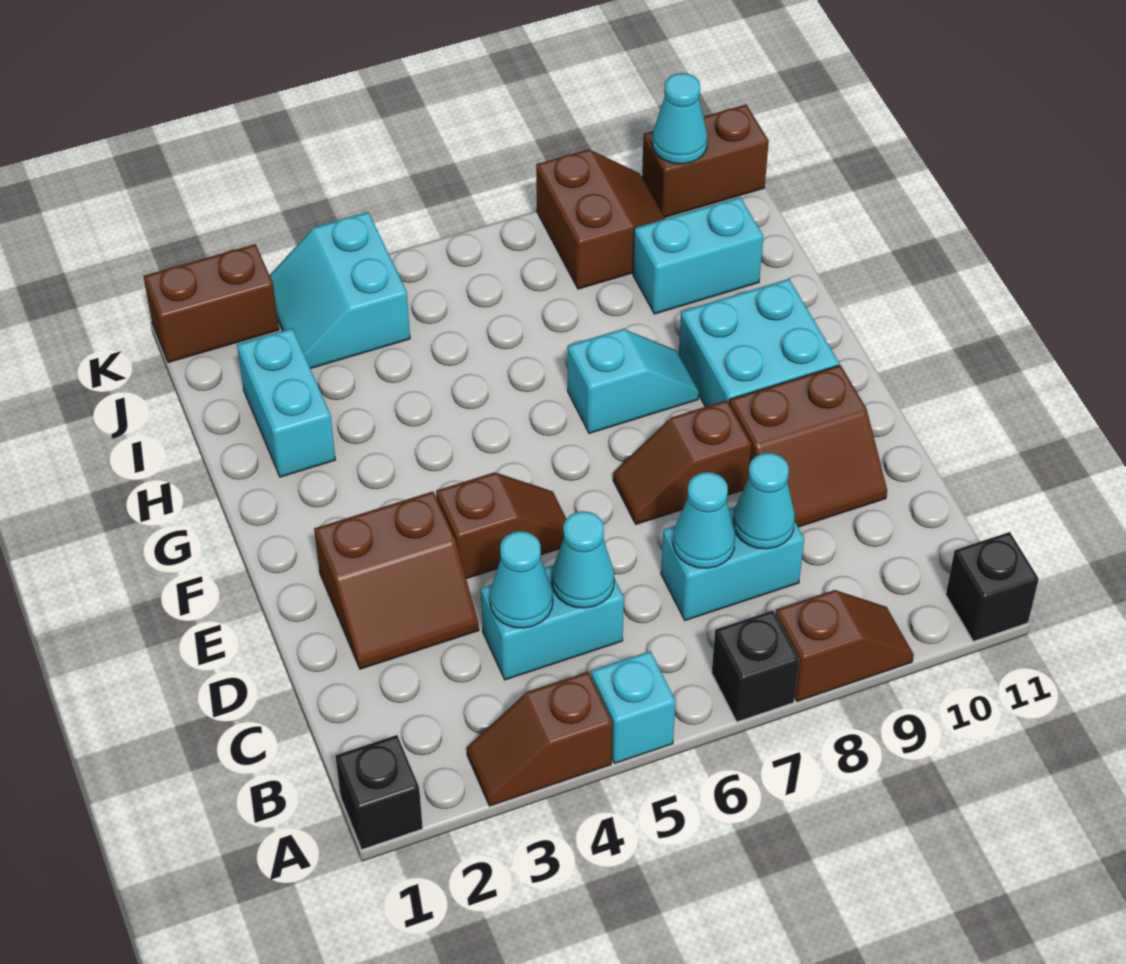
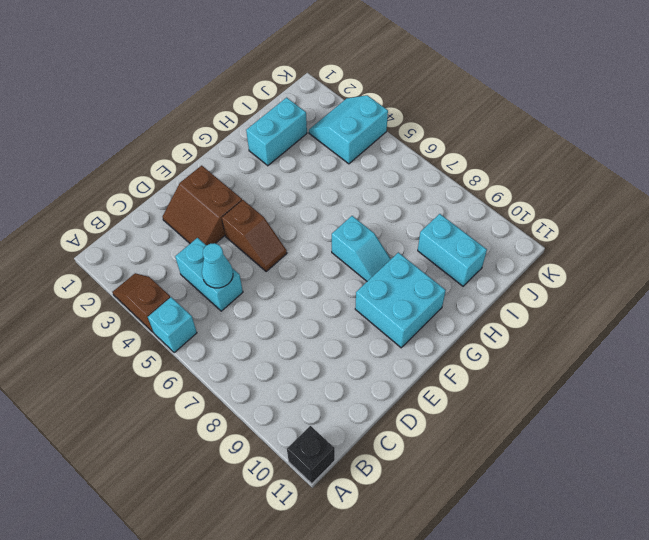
none -> black 1x1 brick [335,735,423,849]
none -> black 1x1 brick [712,610,799,722]
none -> brown 1x2 slope [775,590,914,701]

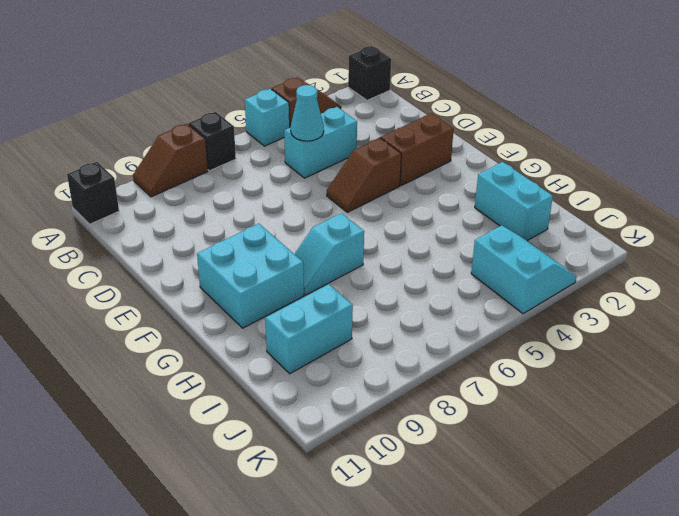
none -> cyan 1x2 brick [661,507,804,620]
none -> brown 2x2 slope [730,365,887,527]
none -> brown 1x2 slope [613,400,751,524]

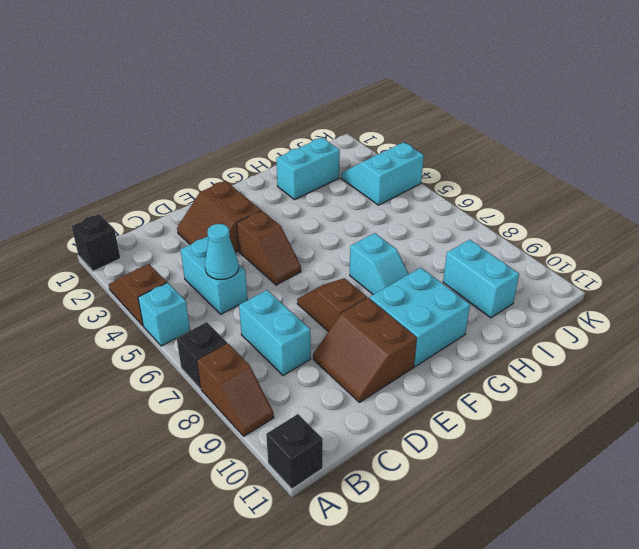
none -> brown 2x2 slope [536,149,665,289]
none -> brown 1x2 brick [143,244,279,363]
none -> brown 1x2 brick [642,105,769,217]

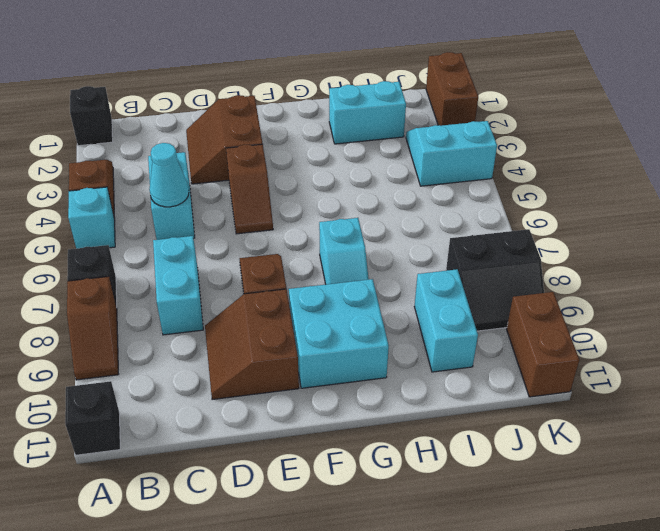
black 2x2 slope [446,229,544,331] -> brown 2x2 slope [536,149,665,289]
none -> cyan 1x1 cone [490,531,553,628]
none -> cyan 1x1 cone [673,472,735,568]
none -> cyan 1x1 cone [733,453,795,549]

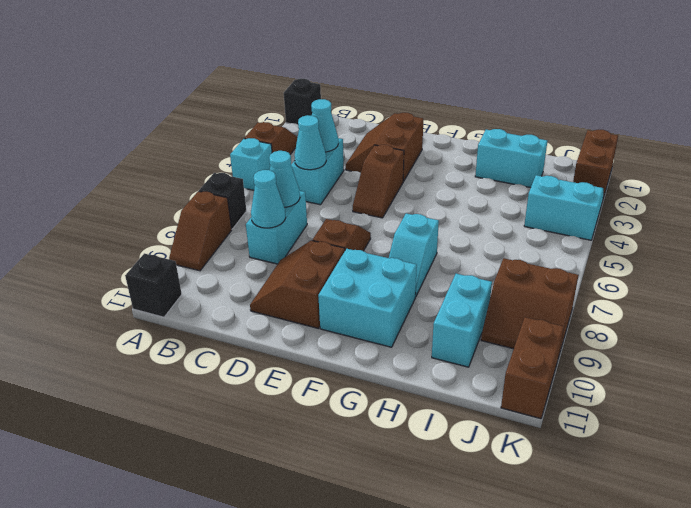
none -> cyan 1x1 cone [652,73,707,164]

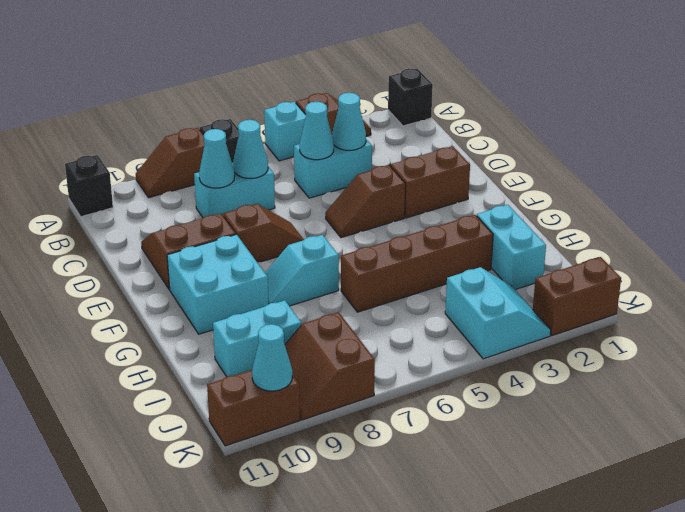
brown 1x4 brick [341,215,493,312] -> none

